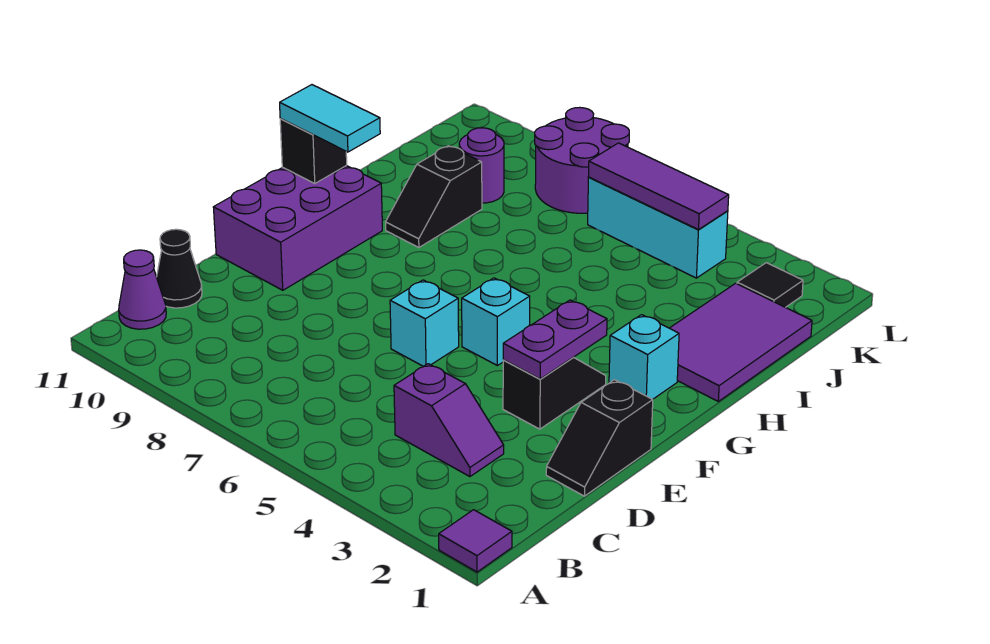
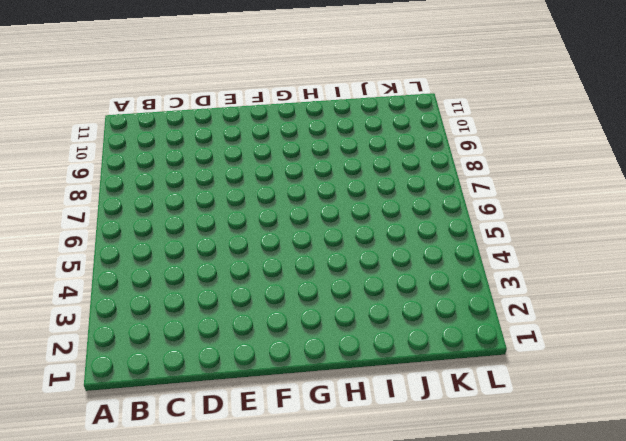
none -> purple 1x1 tile [439,510,512,572]
none -> purple 1x1 cone [119,250,166,329]
none -> purple 1x2 slope [394,364,504,477]

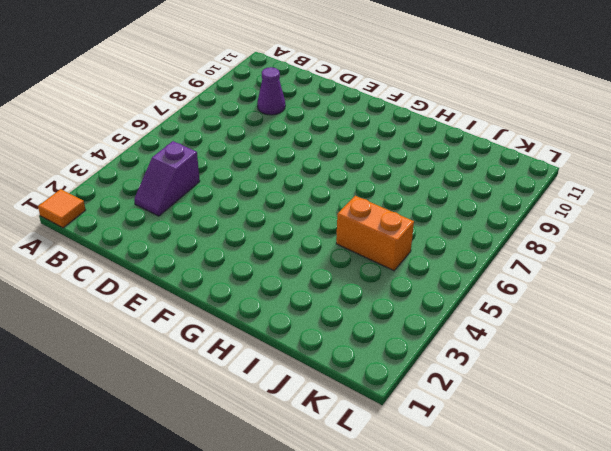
orange 1x1 tile [38,189,85,228] -> purple 1x1 tile [439,510,512,572]
purple 1x1 cone [257,67,285,115] -> purple 1x1 cone moved to [119,250,166,329]
orange 1x2 brick [336,196,414,271] -> none
none -> black 1x1 cone [157,229,202,308]
none -> black 1x2 slope [546,380,653,496]
none -> black 1x2 slope [503,357,606,429]

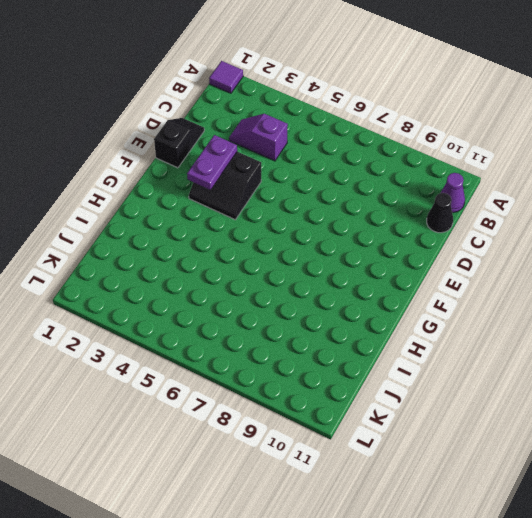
black 2x2 slope [189,152,261,220] -> black 1x2 slope [503,357,606,429]
none -> cyan 1x1 brick [390,280,459,366]
none -> purple 2x3 brick [213,166,382,290]
none -> cyan 1x1 brick [462,278,530,365]

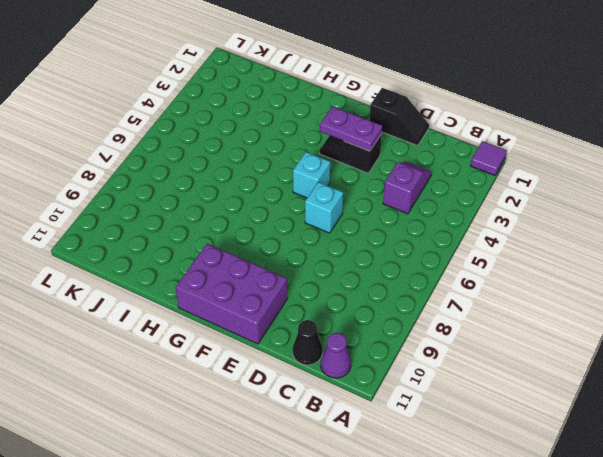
none -> cyan 1x1 brick [609,315,679,399]
none -> purple 2x3 tile [670,283,812,401]
none -> black 1x2 slope [386,146,482,248]

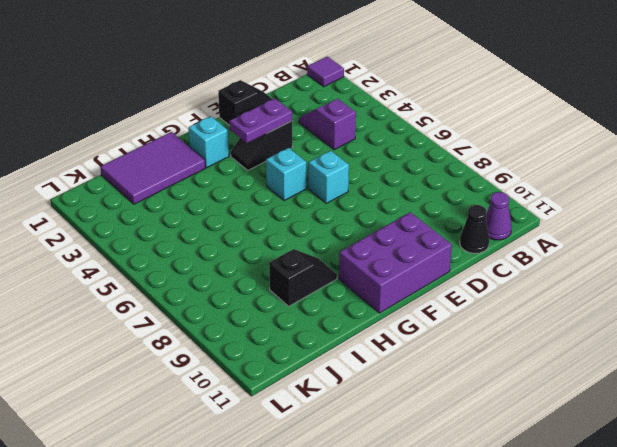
none -> purple 1x1 round brick [459,128,504,203]
none -> black 1x1 tile [737,263,803,307]
none -> cyan 1x3 brick [588,177,728,278]

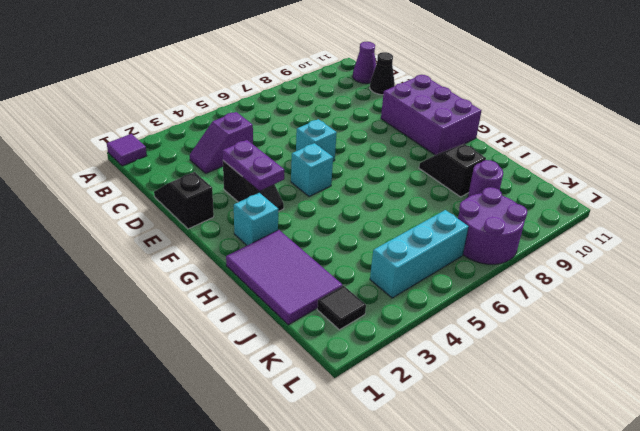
none -> black 1x1 brick [280,119,347,183]
none -> purple 1x3 tile [588,143,729,230]
none -> cyan 1x2 tile [280,85,380,152]

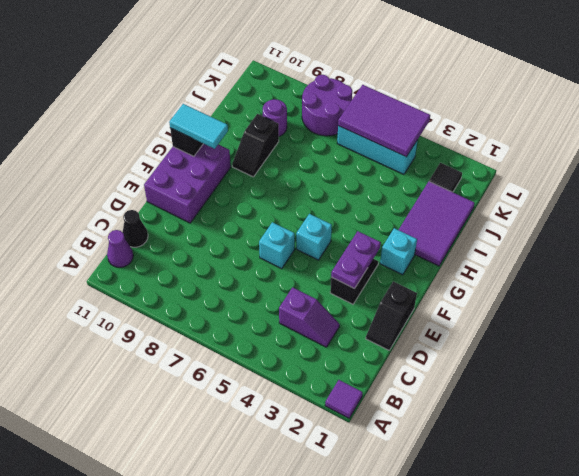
purple 2x3 tile [338,85,430,157] -> purple 1x3 tile [588,143,729,230]

